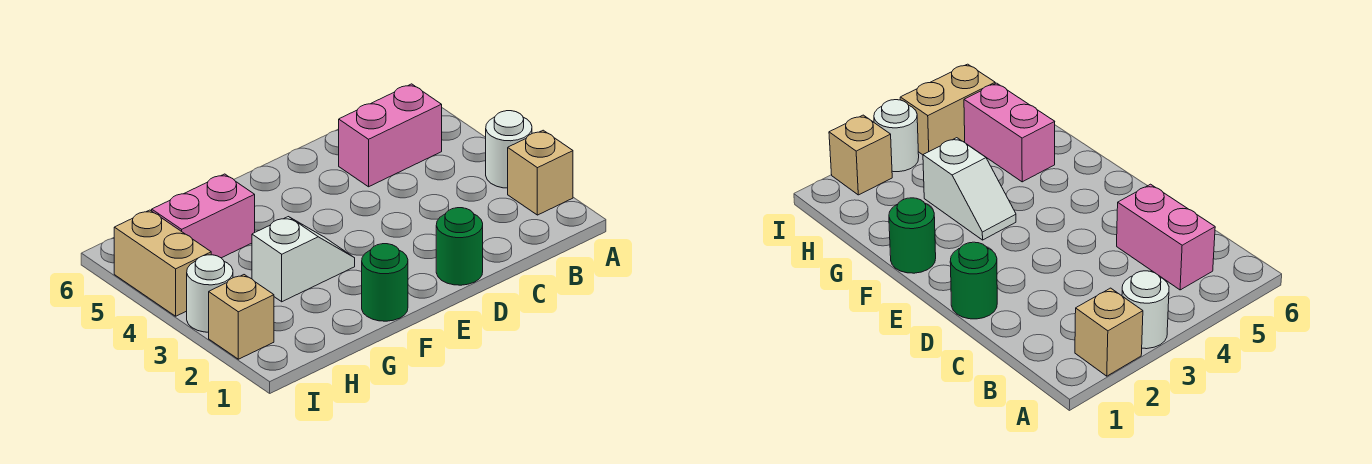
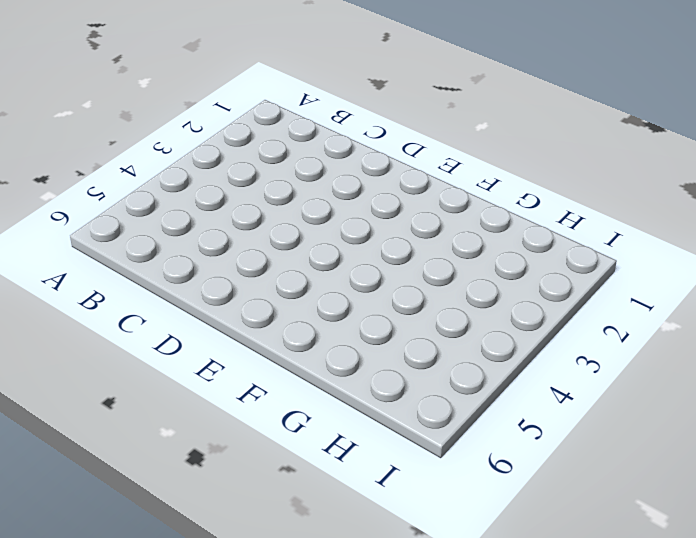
none -> tan 1x1 brick [508,130,573,215]
none -> white 1x1 round brick [486,111,532,188]

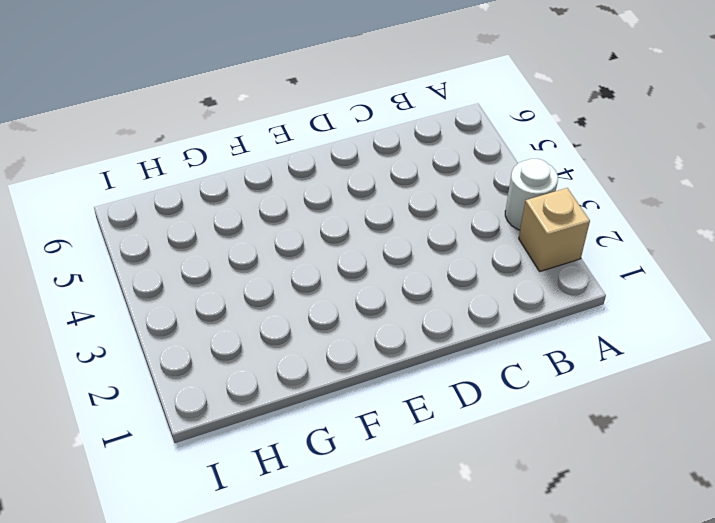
none -> pink 1x2 brick [339,84,442,187]
none -> green 1x1 round brick [436,208,483,285]

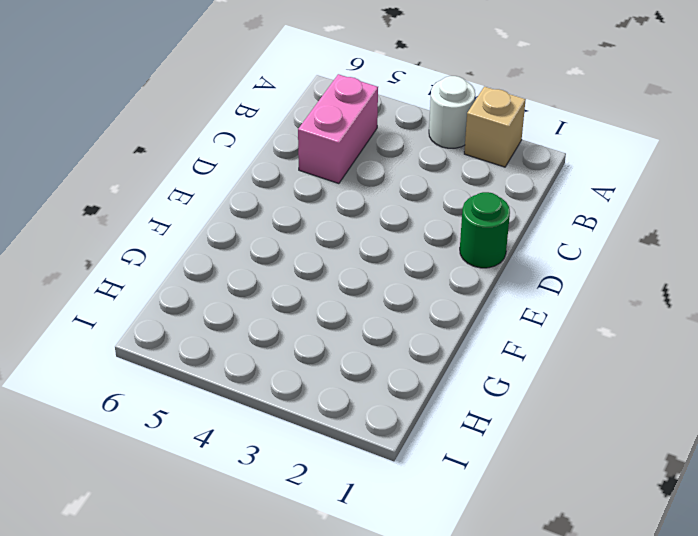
none -> green 1x1 round brick [362,244,408,321]
none -> white 1x2 slope [252,217,355,302]

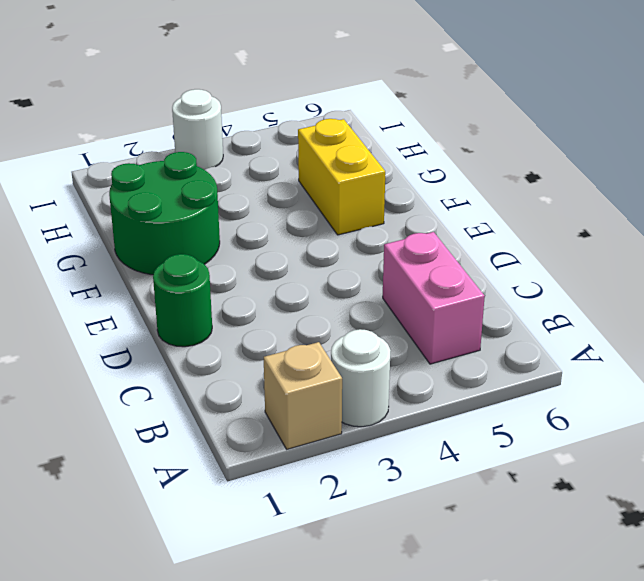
green 2x2 round brick [109,152,220,275] -> green 1x1 round brick [362,244,408,321]
yellow 1x2 brick [298,119,385,235] -> pink 1x2 brick [152,174,255,258]
none -> white 1x2 slope [252,217,355,302]
none -> tan 1x1 brick [209,275,274,359]

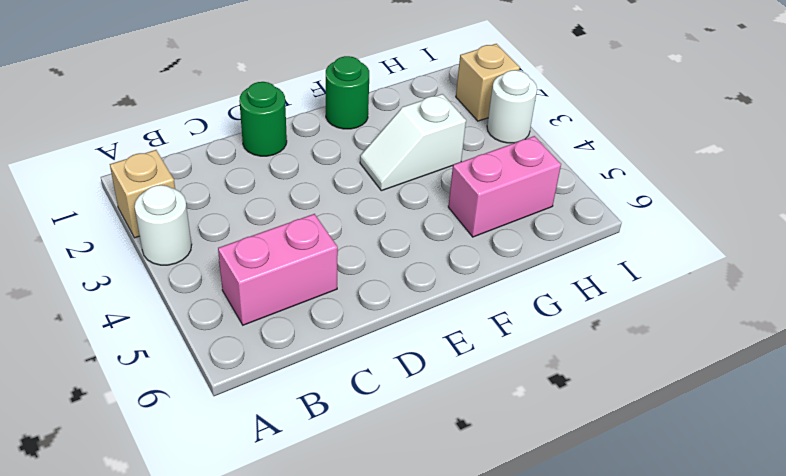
none -> tan 1x2 brick [114,210,211,316]

